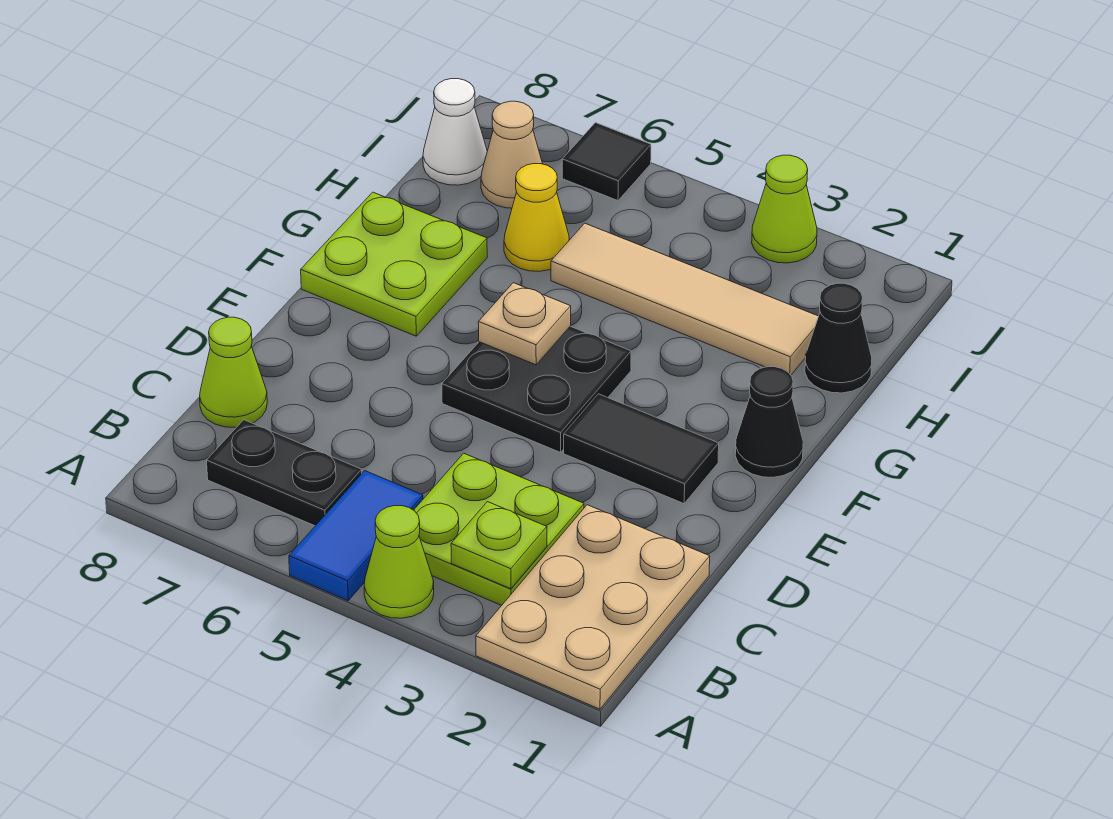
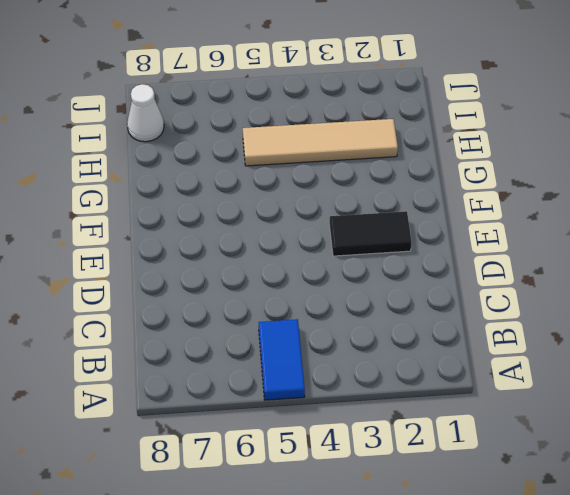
none -> tan 2x3 plate [476,505,710,709]
none -> lime 1x1 cone [364,506,434,618]
none -> lime 2x2 plate [414,453,584,605]

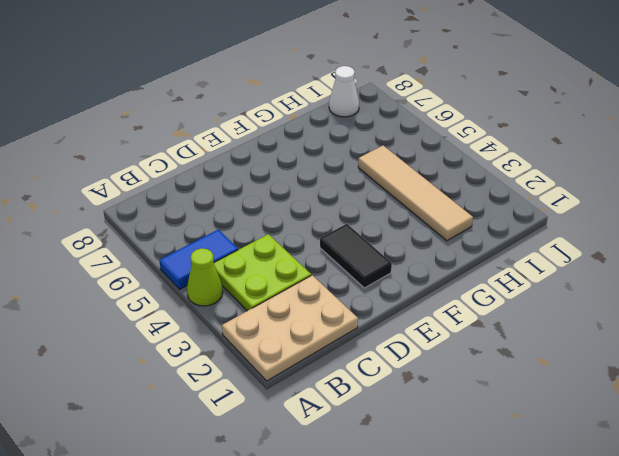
none -> black 1x2 plate [207,420,362,526]
none -> lime 1x1 cone [200,317,267,427]
none -> black 2x2 plate [442,326,631,452]

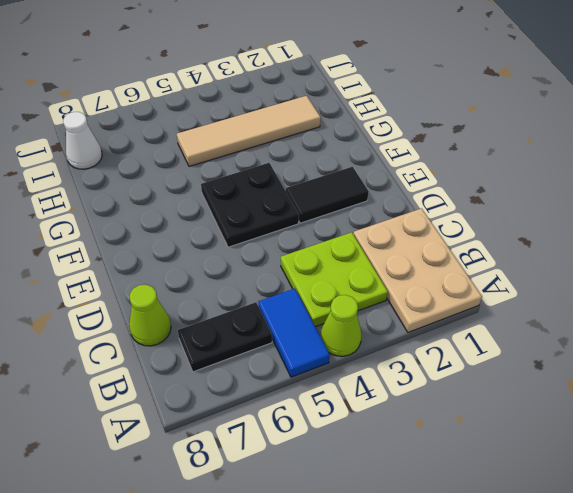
none -> black 1x1 cone [735,367,803,477]
none -> lime 2x2 plate [301,192,487,336]
none -> black 1x1 cone [805,283,872,393]

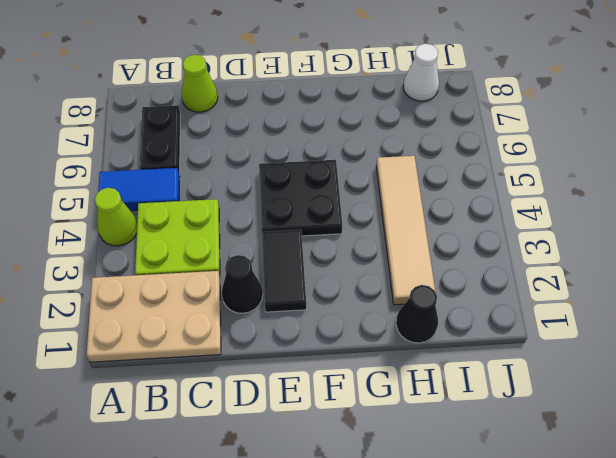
black 1x1 cone [222,255,263,313] -> black 1x1 cone moved to [735,367,803,477]
none -> lime 2x2 plate [301,192,487,336]
none -> yellow 1x1 cone [504,164,569,271]
none -> tan 1x1 cone [481,101,543,208]

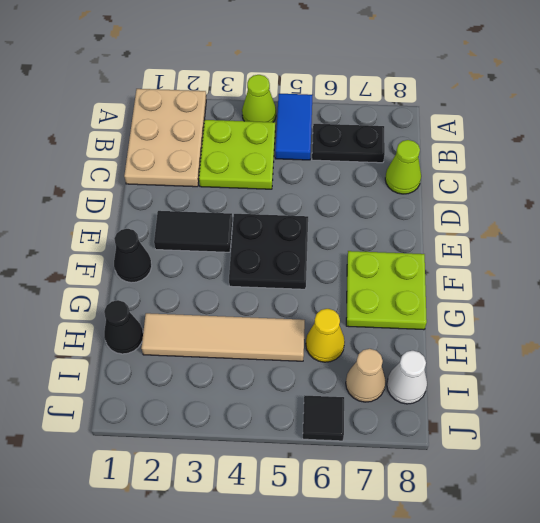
none -> lime 1x1 cone [752,155,817,263]
none -> lime 1x1 plate [451,502,547,589]
none -> tan 1x1 plate [478,283,571,365]

